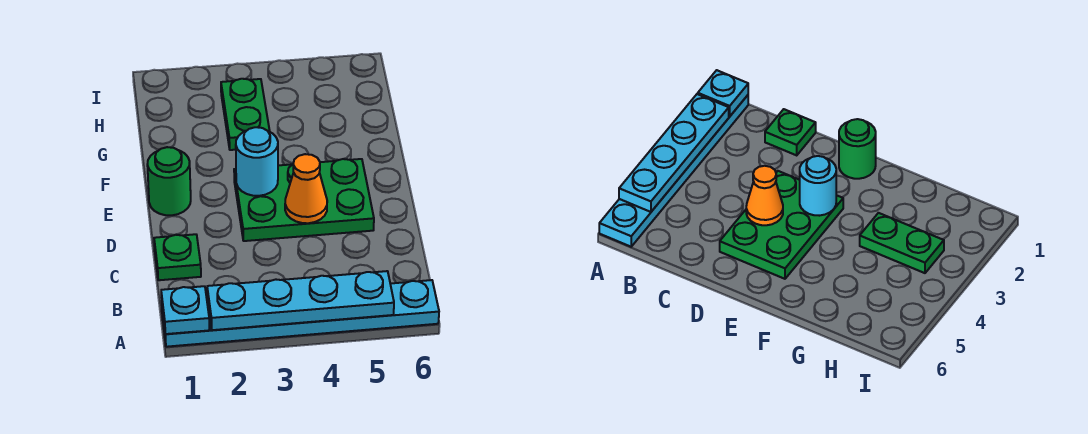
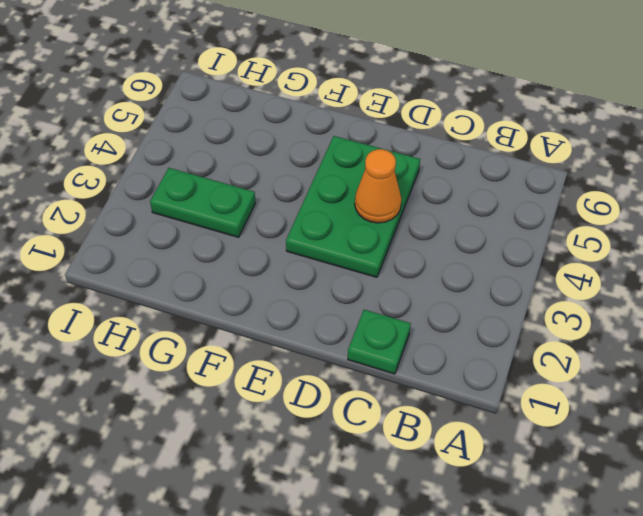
none -> cyan 1x6 plate [162,280,439,347]
none -> green 1x1 round brick [147,147,191,215]

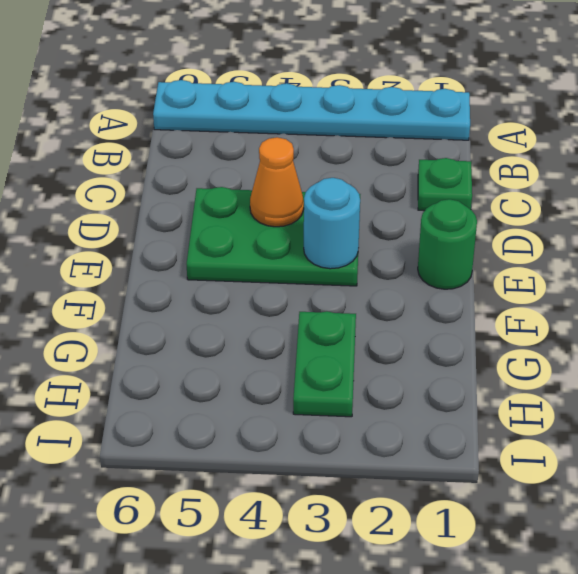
none -> cyan 1x1 plate [161,286,210,334]
none -> cyan 1x4 plate [207,271,394,330]

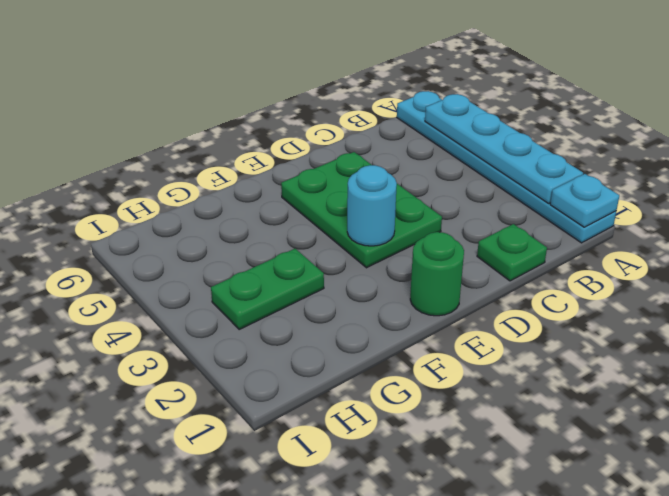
none -> orange 1x1 cone [285,154,327,223]

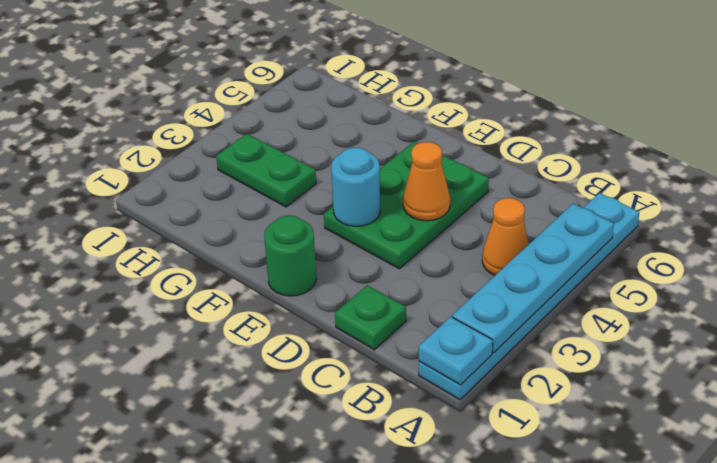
orange 1x1 cone [482,198,529,275] -> none

